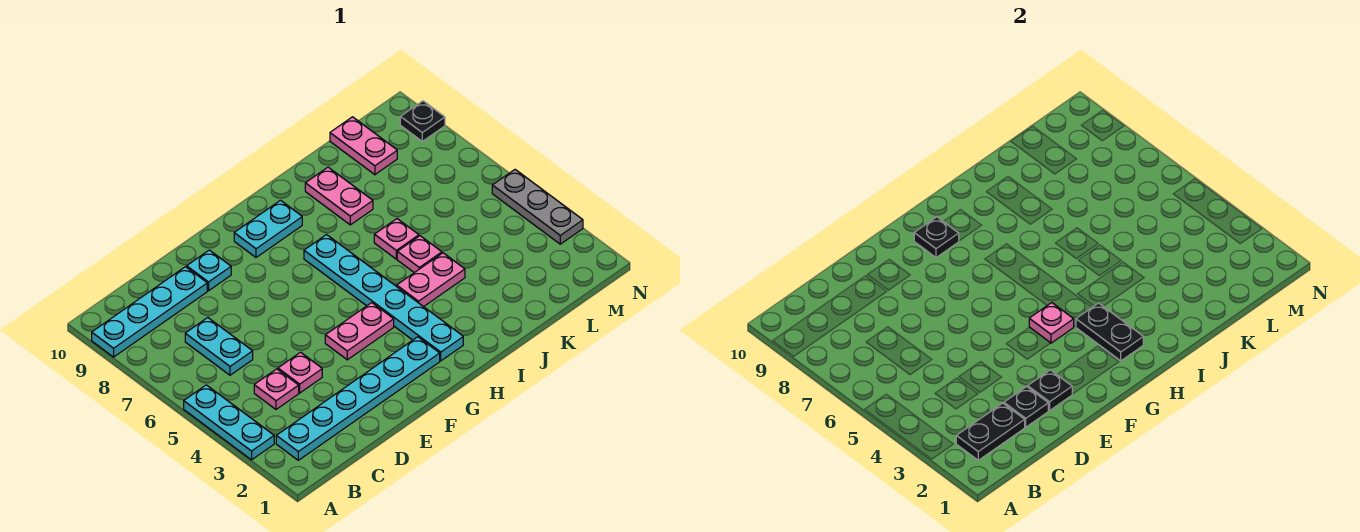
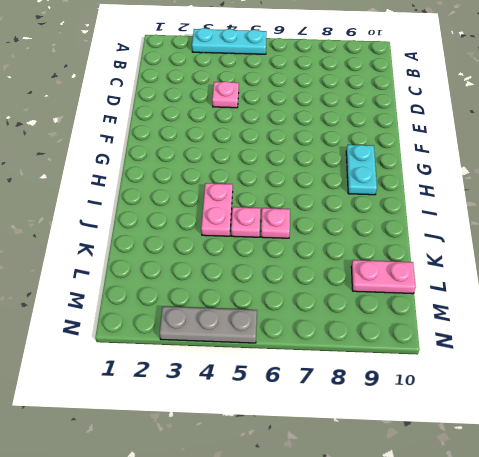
none -> cyan 1x4 plate [92,267,207,357]
none -> cyan 1x6 plate [276,337,440,460]
none -> pink 1x1 plate [254,369,299,409]

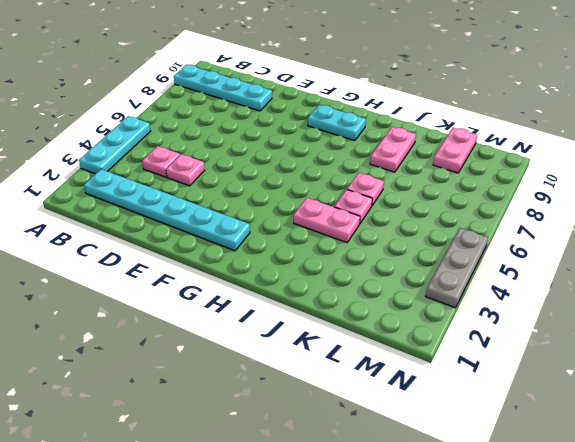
none -> cyan 1x2 plate [185,318,253,375]
none -> cyan 1x1 plate [187,250,231,291]
none -> pink 1x2 plate [325,303,394,360]

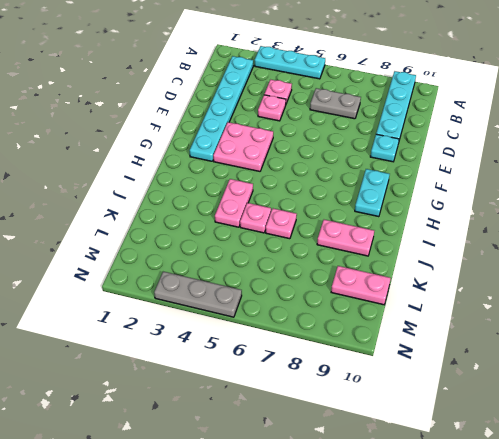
grey 1x2 plate [310,88,361,119] -> cyan 1x2 plate [185,318,253,375]
pink 2x2 plate [213,122,273,171] -> pink 1x2 plate [325,303,394,360]
none -> cyan 1x6 plate [304,235,463,361]
none -> black 1x1 plate [400,101,445,141]
none -> black 1x2 plate [956,403,1025,460]

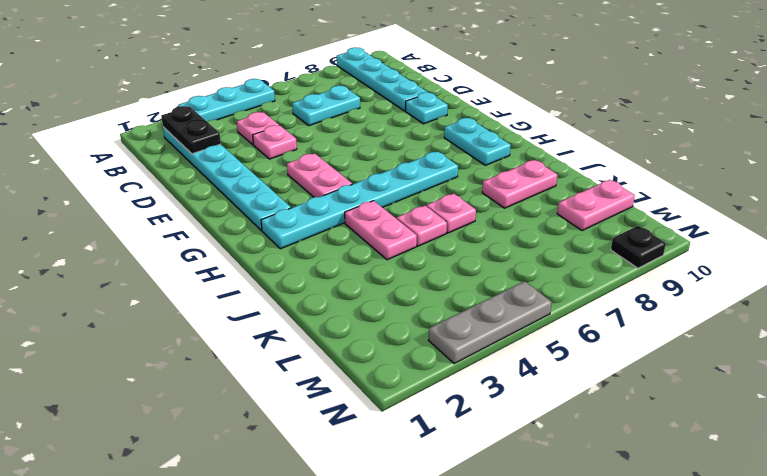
none -> black 1x1 plate [1004,387,1048,427]
none -> black 1x1 plate [1028,370,1072,411]
none -> pink 1x1 plate [1029,303,1074,343]

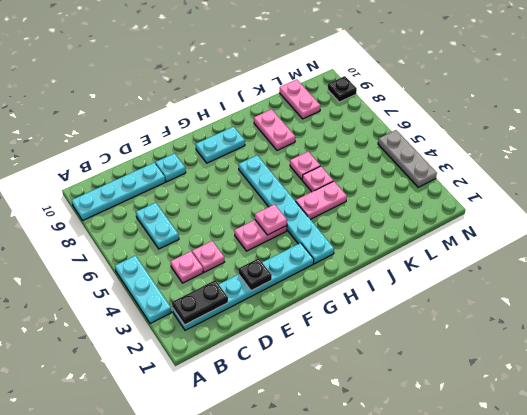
none -> black 1x1 plate [1004,387,1048,427]
none -> black 1x1 plate [914,217,959,257]
none -> black 1x2 plate [1076,303,1143,361]

